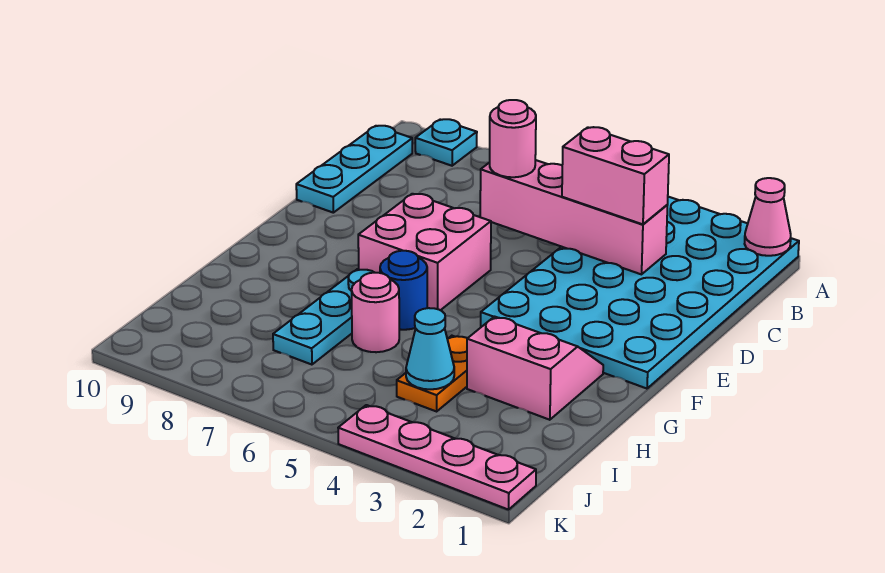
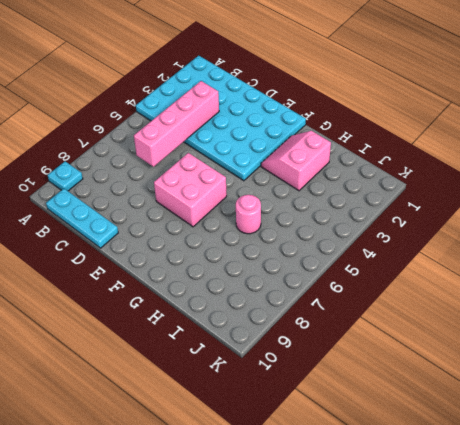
none -> blue 1x1 round brick [380,251,427,330]
none -> cyan 1x3 plate [273,269,374,365]
none -> orange 1x2 plate [397,336,467,411]

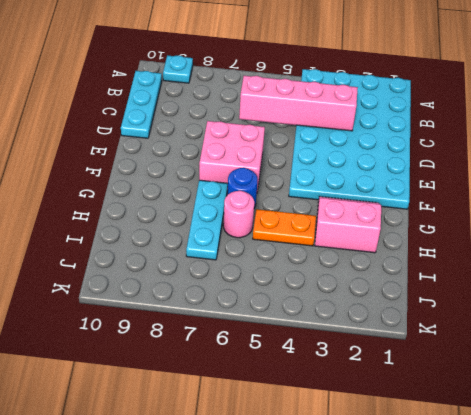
orange 1x2 plate [253,209,316,246] -> orange 1x2 plate turned to [397,336,467,411]
none -> pink 1x4 plate [338,405,536,510]
none -> pink 1x1 cone [745,178,791,256]
none -> cyan 1x1 cone [406,308,454,389]

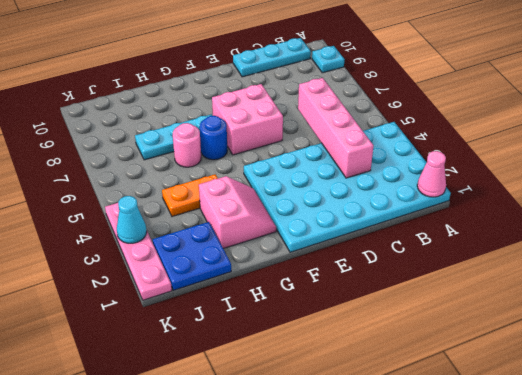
blue 2x2 plate [153,222,231,290] -> none
cyan 1x1 cone [117,196,147,243] -> cyan 1x1 cone moved to [406,308,454,389]
none -> pink 1x2 brick [562,127,669,224]
none -> pink 1x1 round brick [490,100,536,177]

